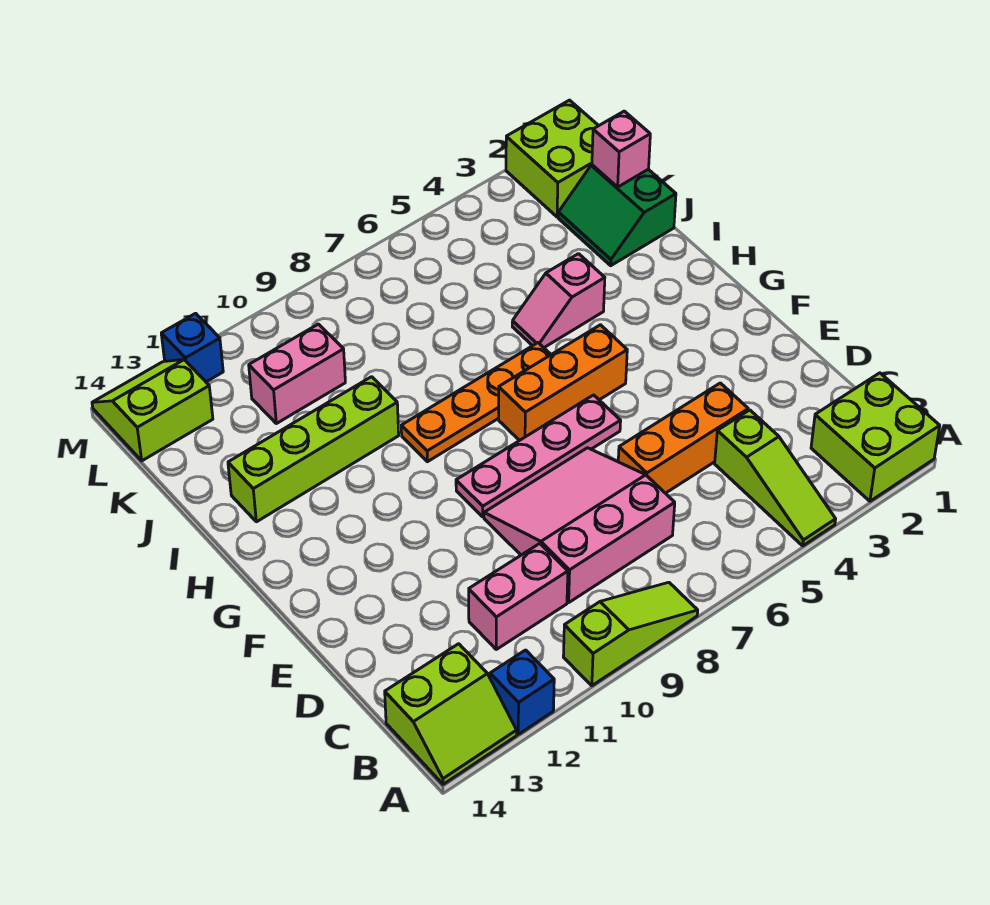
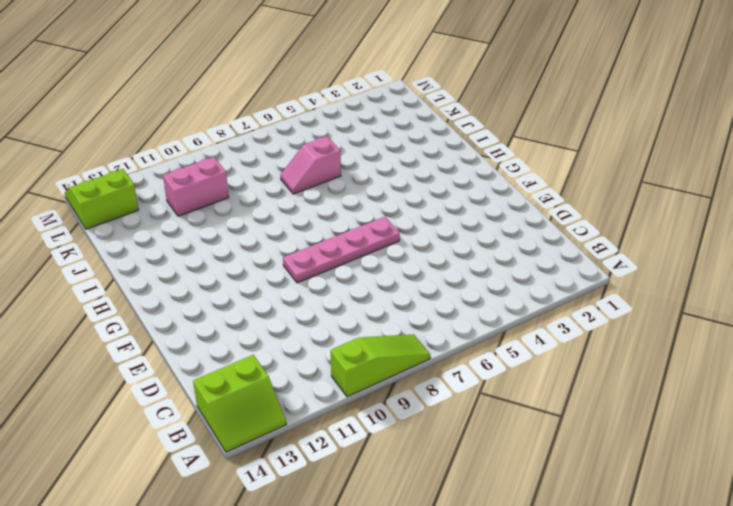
pink 1x2 slope [280,136,341,194] -> pink 1x2 slope moved to [512,254,605,347]
none -> lime 2x2 brick [811,373,940,501]
none -> lime 1x3 slope [715,410,836,546]
none -> blue 1x1 brick [490,650,554,734]

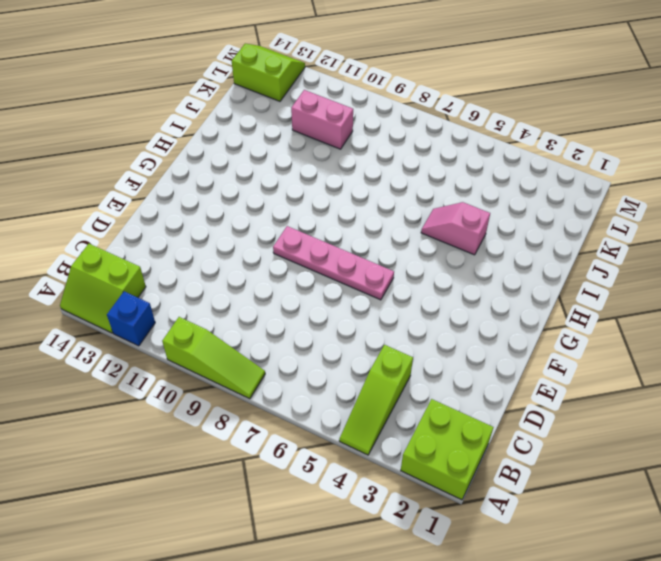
none -> pink 3x3 slope [484,448,675,602]
none -> pink 1x2 brick [469,544,568,649]
none -> orange 1x3 brick [618,383,748,493]

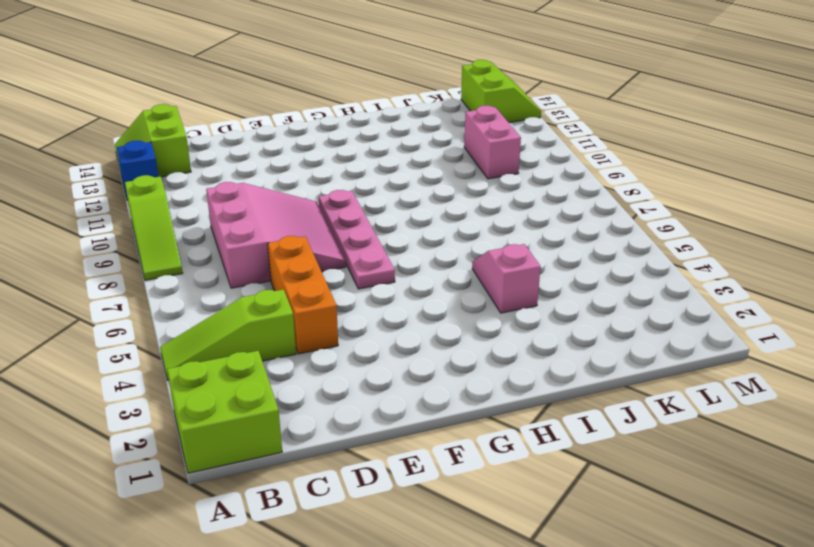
none -> pink 1x2 brick [469,544,568,649]
none -> orange 1x3 brick [499,325,627,441]
none -> orange 1x4 plate [401,343,551,462]

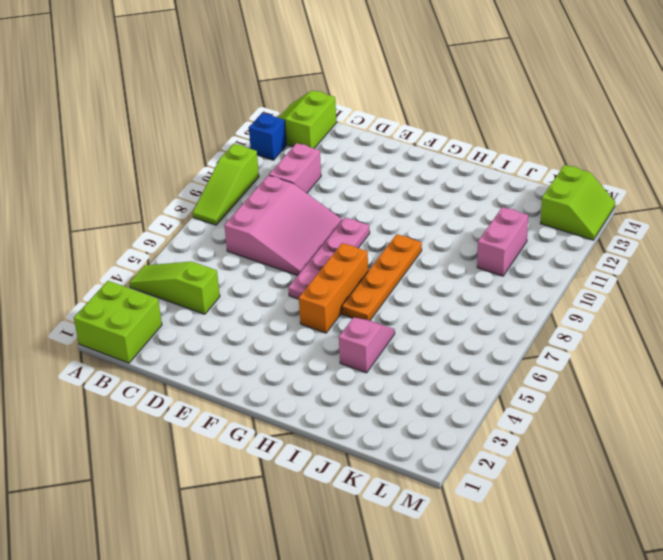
none -> orange 1x3 brick [618,383,748,493]
none -> lime 1x4 brick [228,377,399,522]
none -> green 2x2 slope [558,165,676,266]

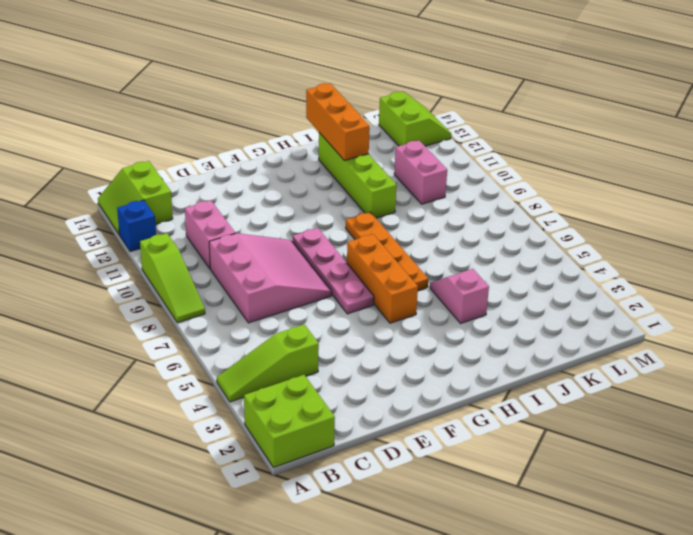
orange 1x3 brick [306,83,370,161] -> orange 1x3 brick moved to [618,383,748,493]
none -> green 2x2 slope [558,165,676,266]
none -> lime 2x2 brick [506,100,598,217]
none -> blue 1x1 brick [161,313,223,382]

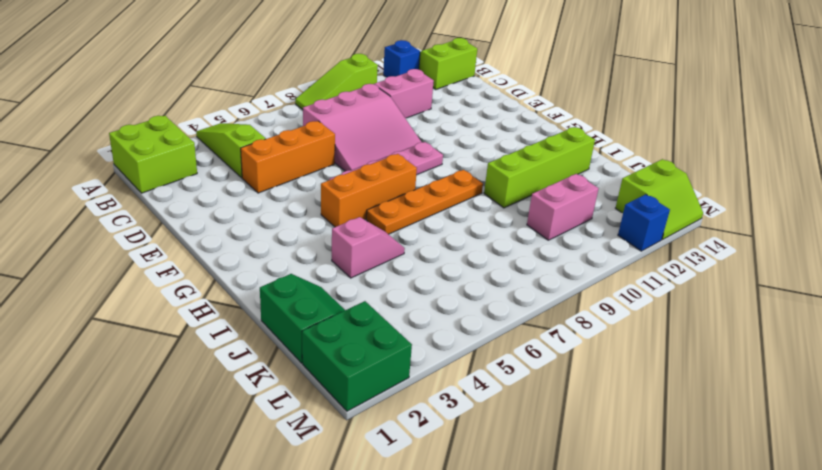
green 2x2 brick [302,301,412,411] -> lime 2x2 brick [506,100,598,217]
none -> pink 1x1 brick [592,111,650,187]

